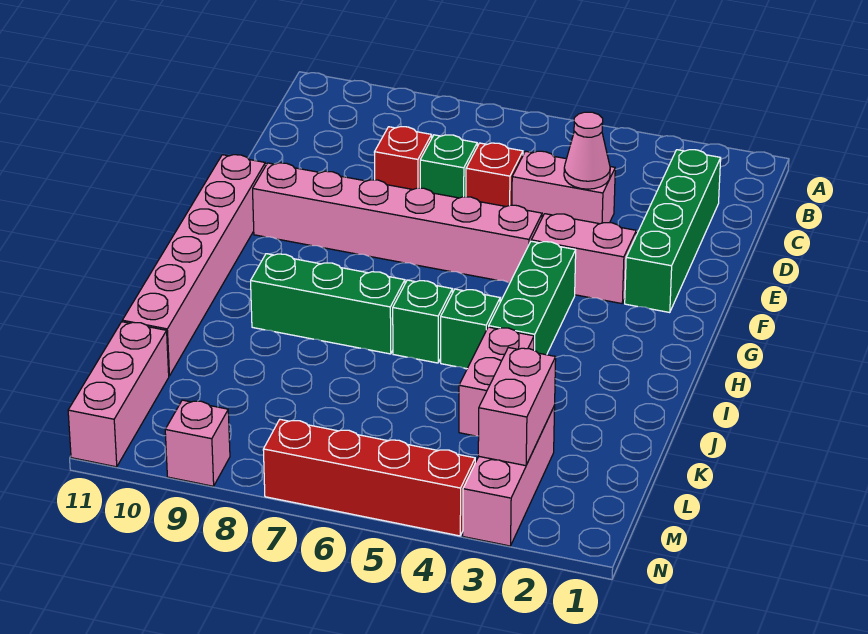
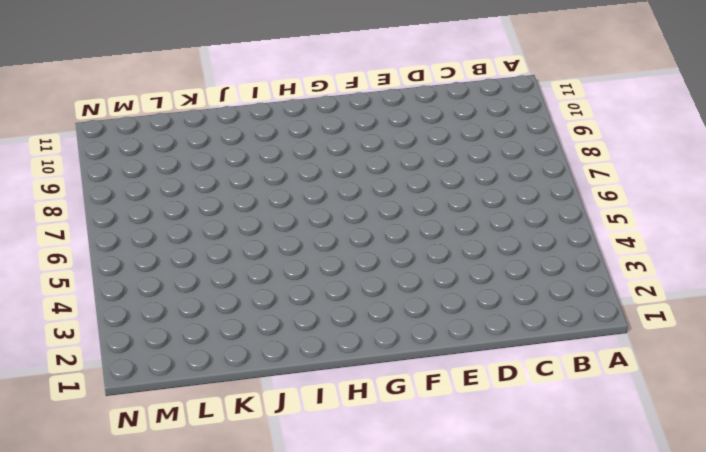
none -> green 1x4 brick [625,150,721,313]
none -> pink 1x2 brick [512,151,615,224]
none -> red 1x1 brick [466,143,523,206]

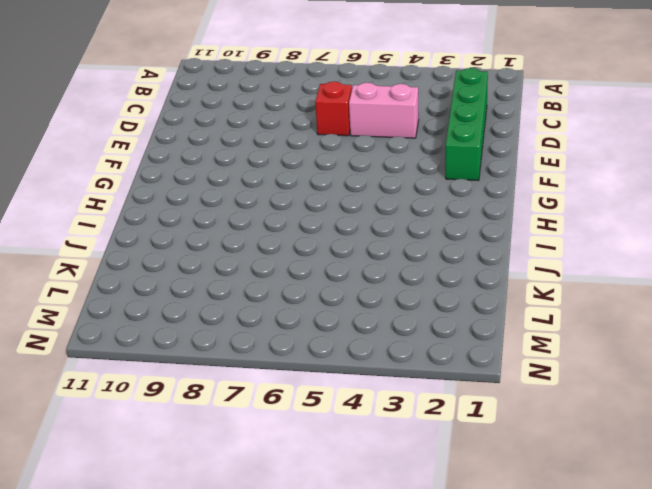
none -> green 1x1 brick [420,135,477,198]
none -> red 1x1 brick [374,127,432,189]
none -> pink 1x2 brick [531,214,636,304]

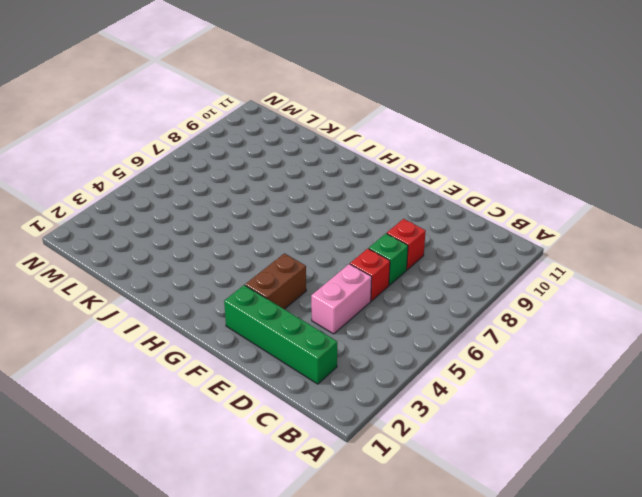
brown 1x2 brick [245,253,306,309] -> pink 1x2 brick [531,214,636,304]
none -> pink 1x6 brick [253,163,542,283]
none -> pink 1x6 brick [122,155,265,376]
none -> green 1x3 brick [489,241,576,355]

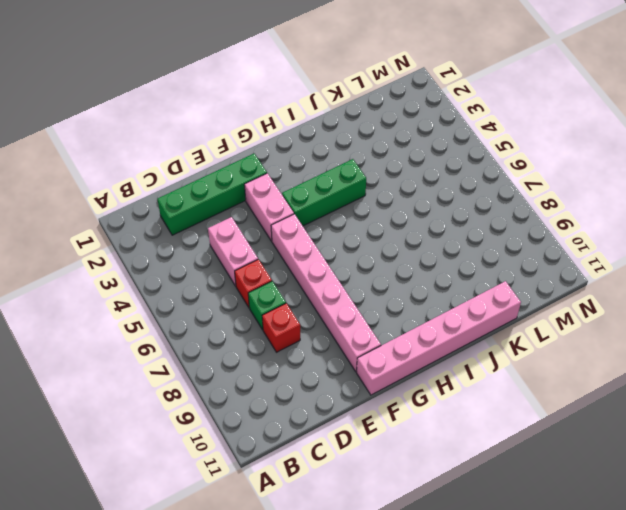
none -> green 1x1 brick [441,289,500,369]
none -> green 1x1 brick [393,280,452,363]
none -> green 1x3 brick [251,254,405,354]

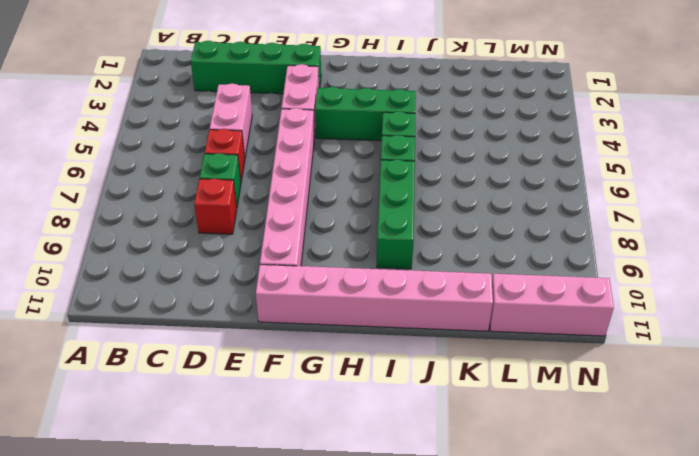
none -> pink 1x2 brick [459,327,534,436]
none -> pink 1x3 brick [463,406,555,546]
none -> red 1x4 brick [263,419,475,536]

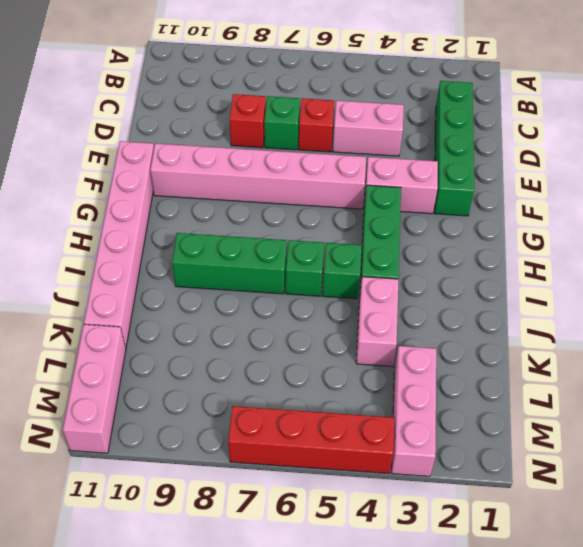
none -> pink 1x1 brick [165,400,230,486]
none -> pink 1x1 cone [564,112,610,189]
none -> pink 1x2 brick [478,348,556,466]

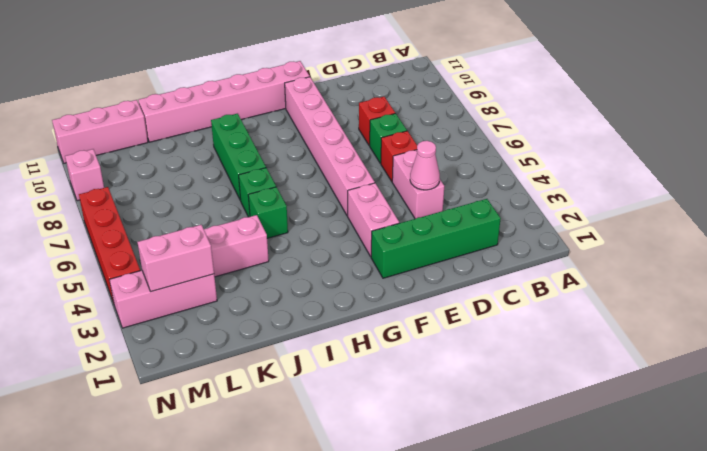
none -> green 1x3 brick [489,241,576,355]

